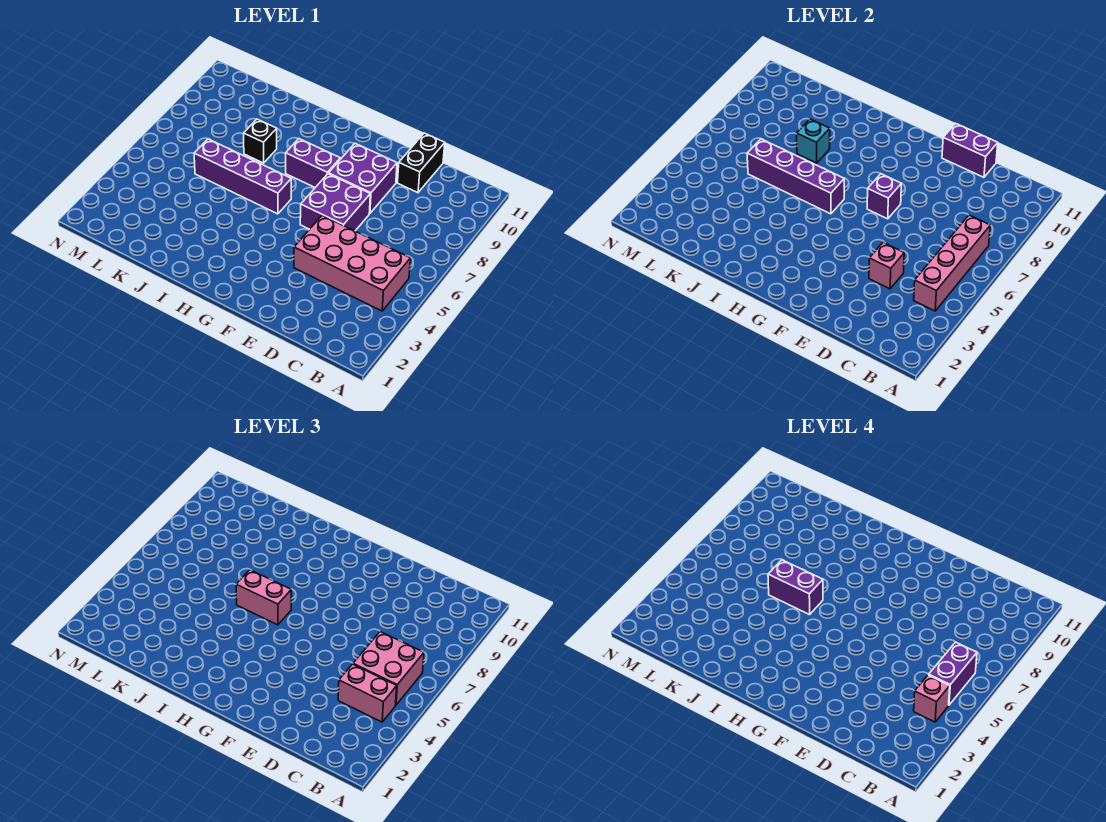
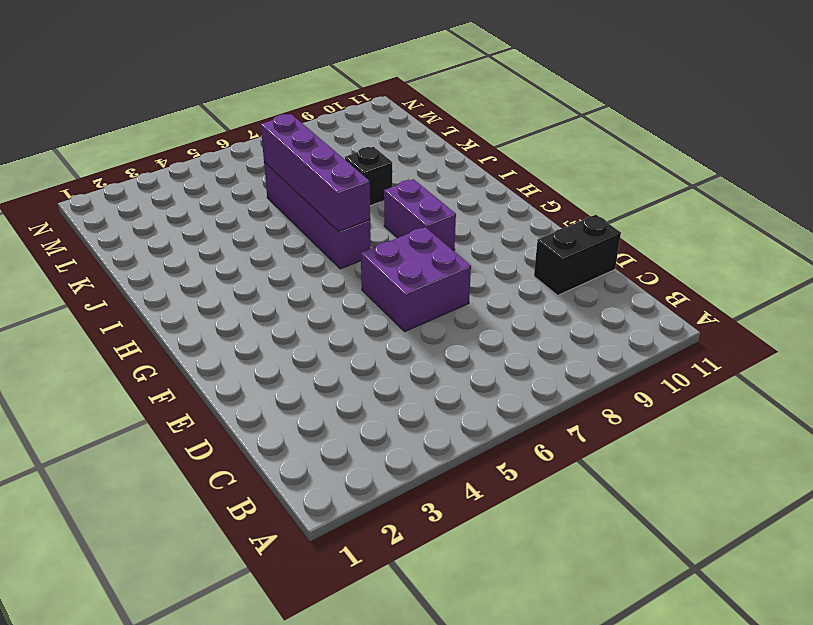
none -> pink 2x4 brick [294,216,410,311]
none -> purple 2x2 brick [328,143,397,213]
none -> pink 1x4 brick [914,215,990,311]

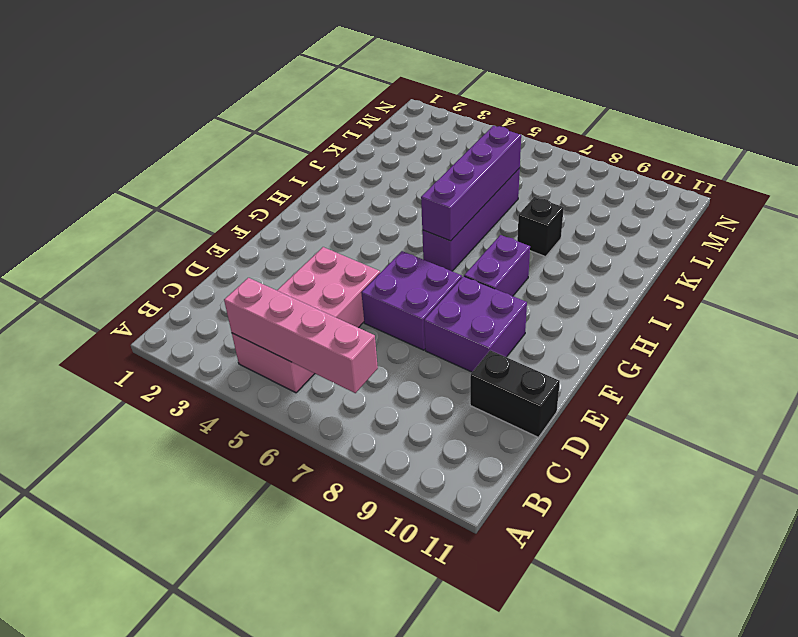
none -> pink 1x1 brick [869,242,904,289]
none -> purple 1x2 brick [942,123,998,177]
none -> purple 1x1 brick [867,174,901,219]

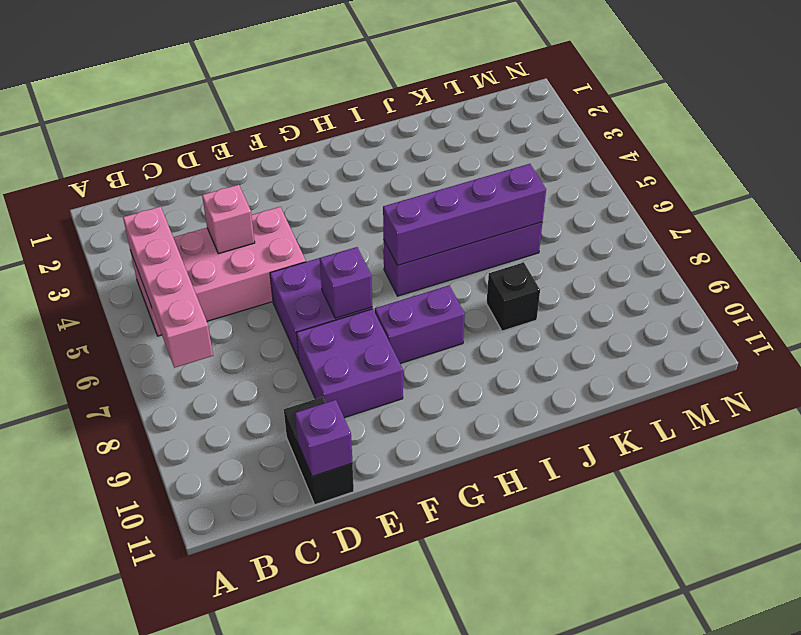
purple 1x1 brick [295,400,352,477] -> purple 1x2 brick [942,123,998,177]
none -> cyan 1x1 brick [797,119,830,163]
none -> pink 1x2 brick [338,664,397,722]
none -> pink 2x2 brick [353,632,424,705]

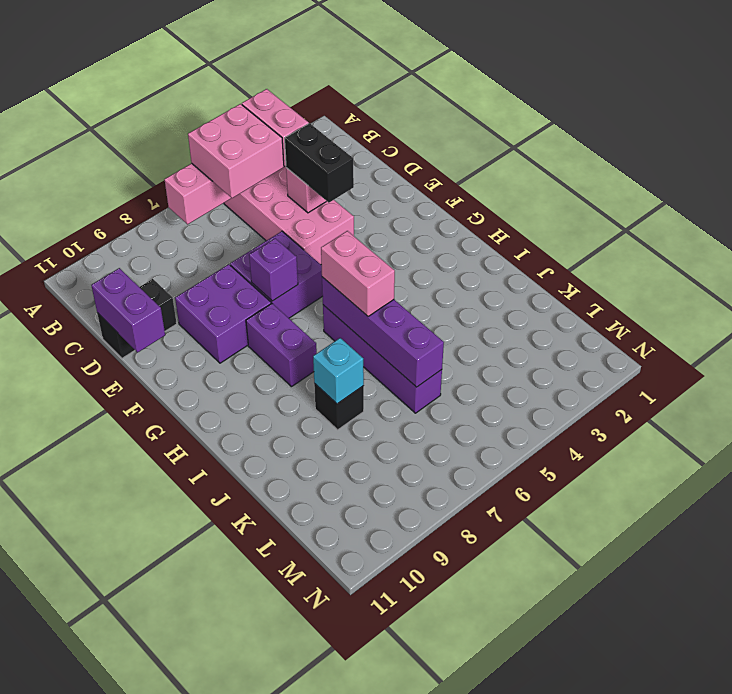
black 1x2 brick [285,123,354,203] -> none
none -> pink 1x1 brick [914,675,950,722]
none -> purple 1x2 brick [929,642,977,705]
none -> purple 1x2 brick [768,560,823,615]

